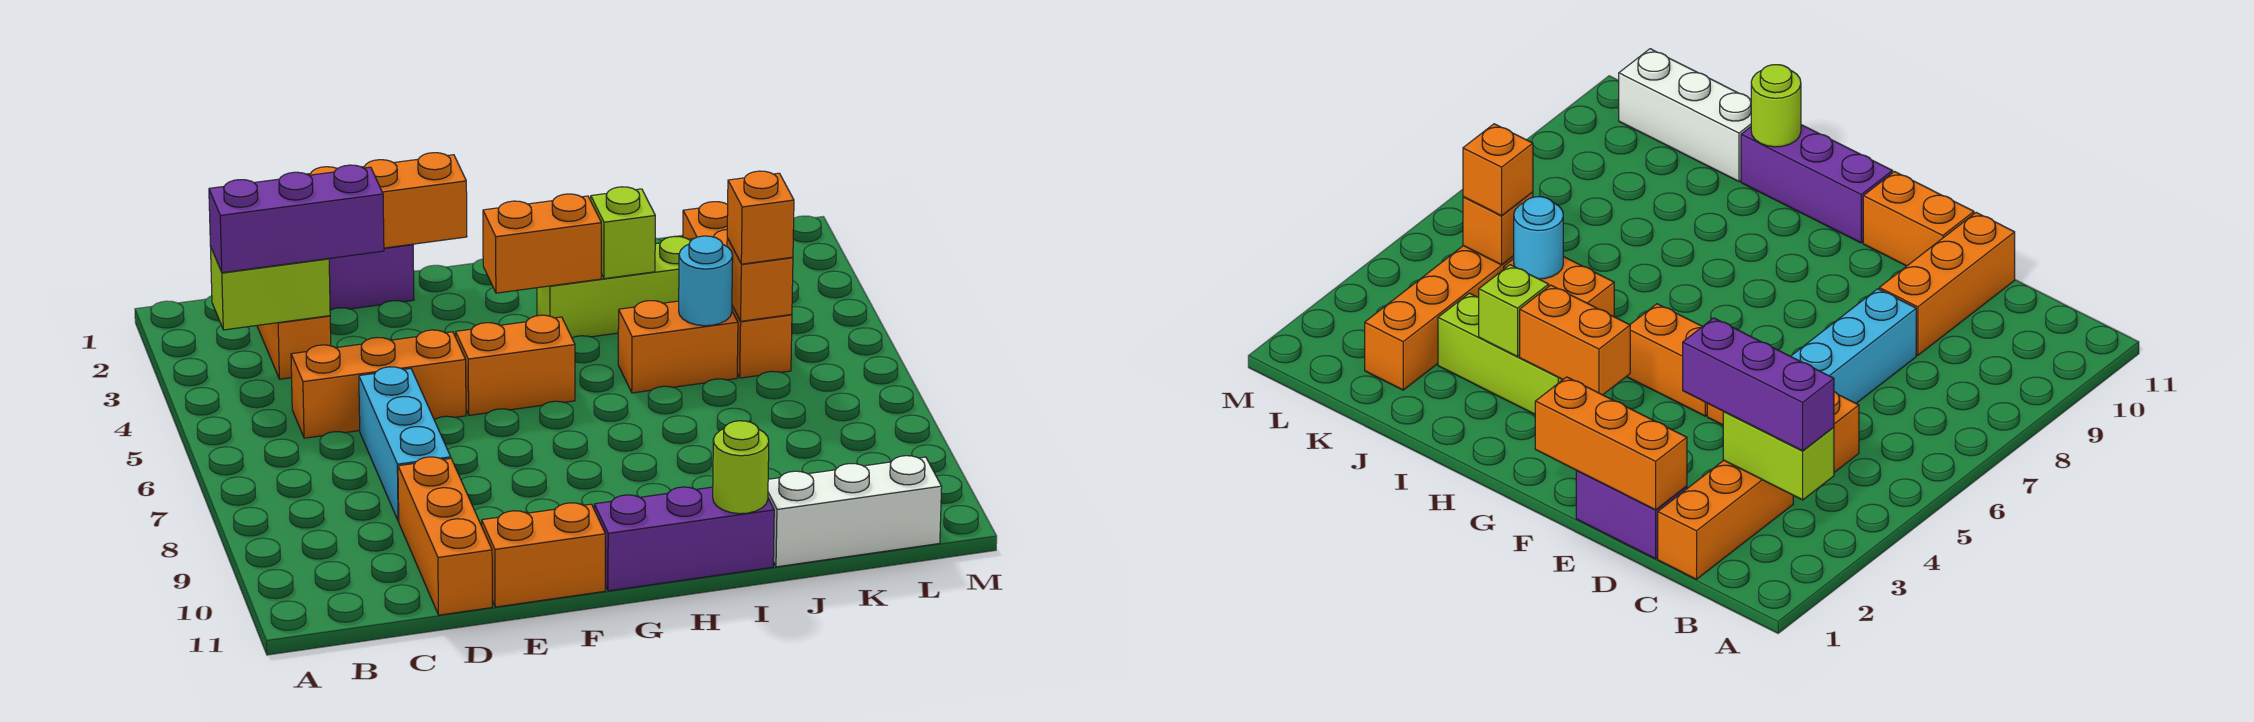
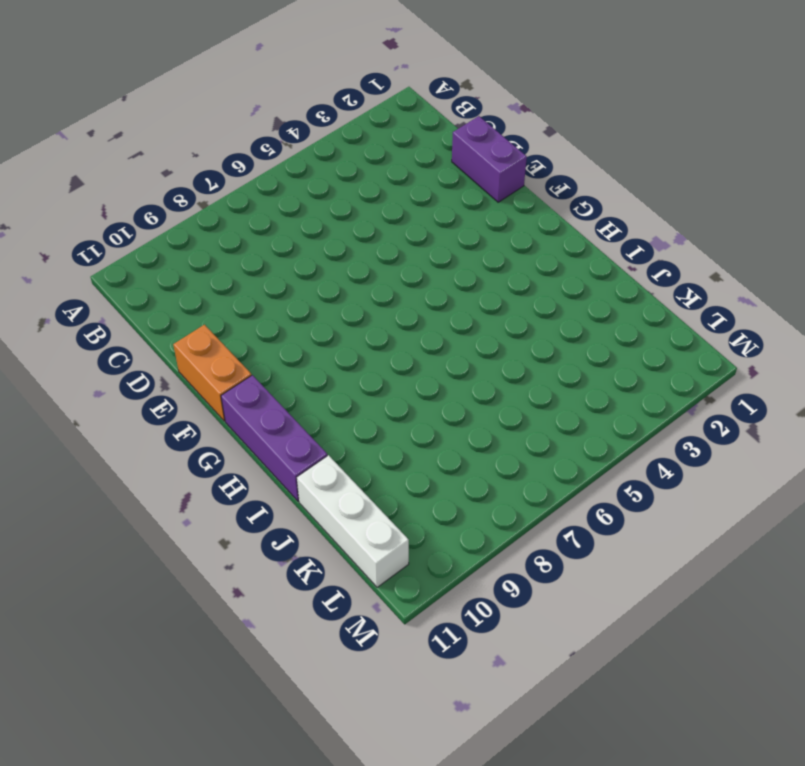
none -> orange 1x3 brick [257,316,331,379]
none -> orange 1x3 brick [291,330,466,438]
none -> cyan 1x3 brick [359,367,451,521]

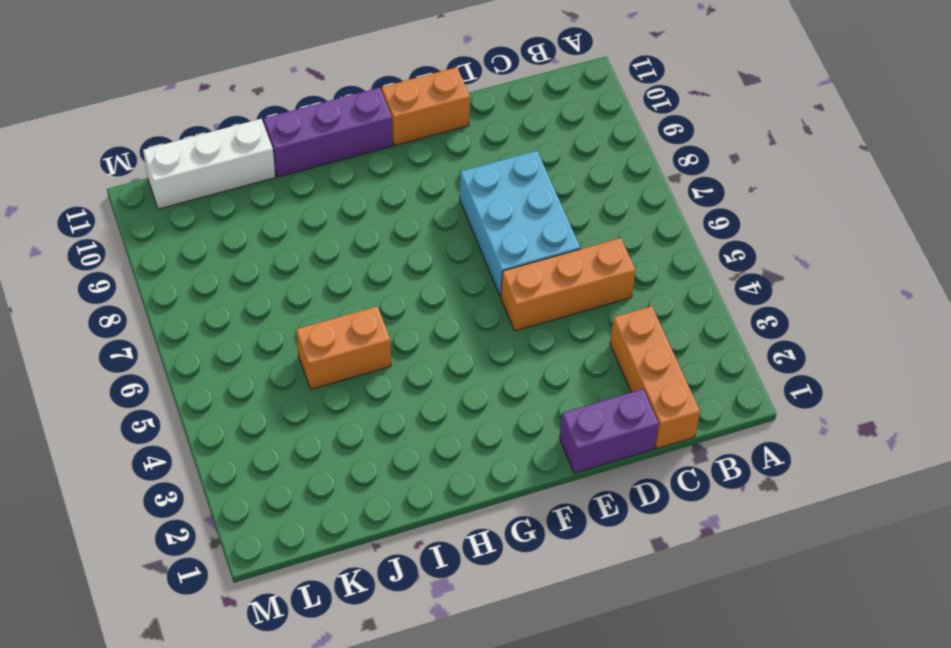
cyan 2x3 brick [460,151,580,297] -> cyan 1x3 brick [359,367,451,521]
none -> orange 1x3 brick [398,457,492,615]
none -> orange 1x2 brick [456,315,575,415]
none -> lime 1x3 brick [537,236,693,338]

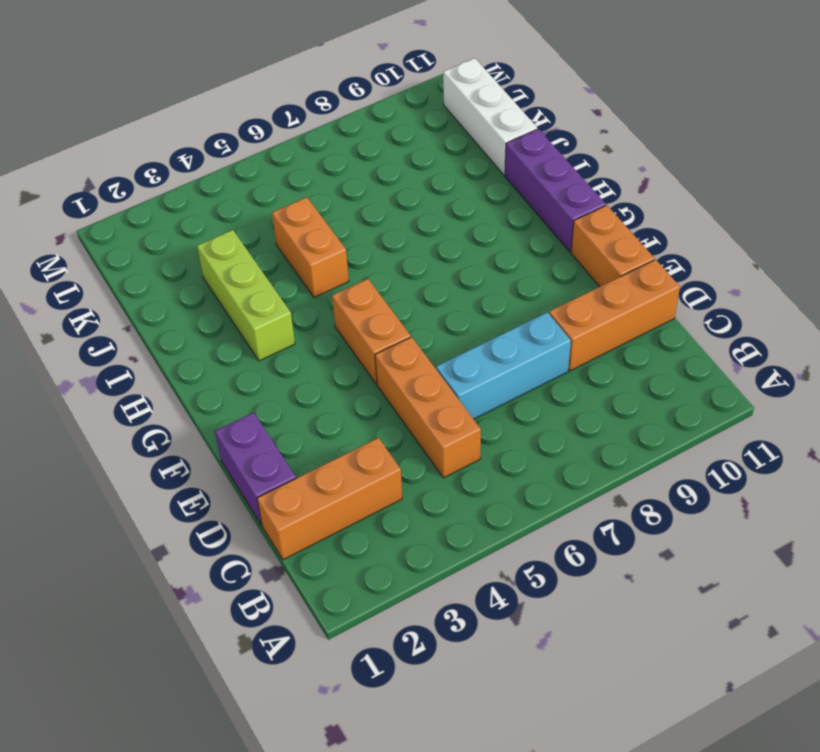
none -> orange 1x4 brick [683,202,792,378]
none -> lime 1x2 brick [210,246,330,330]
none -> orange 1x3 brick [307,153,467,248]

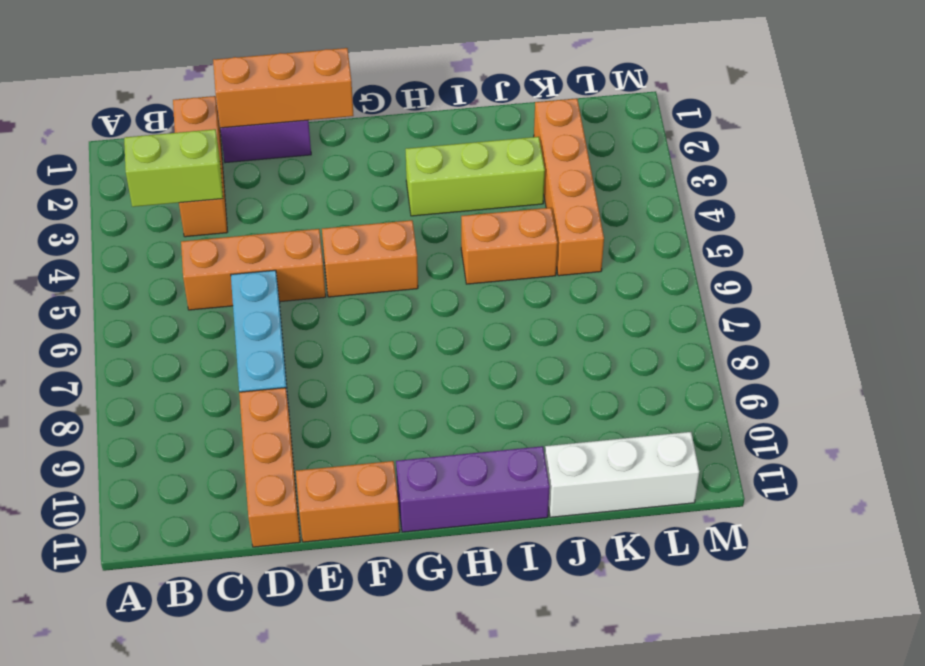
none -> orange 1x2 brick [483,194,601,293]
none -> lime 1x1 brick [591,187,655,279]
none -> lime 1x1 round brick [713,421,769,514]

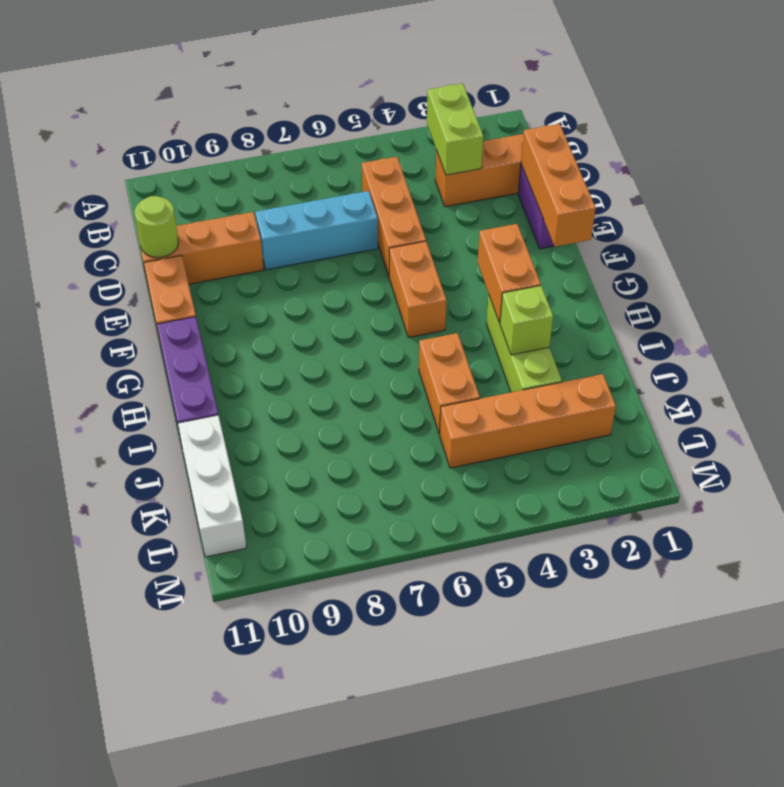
lime 1x1 round brick [135,196,178,258] -> lime 1x1 round brick moved to [713,421,769,514]
none -> cyan 1x1 round brick [679,236,733,326]
none -> orange 1x1 brick [727,238,793,321]
none -> purple 1x3 brick [209,165,384,273]

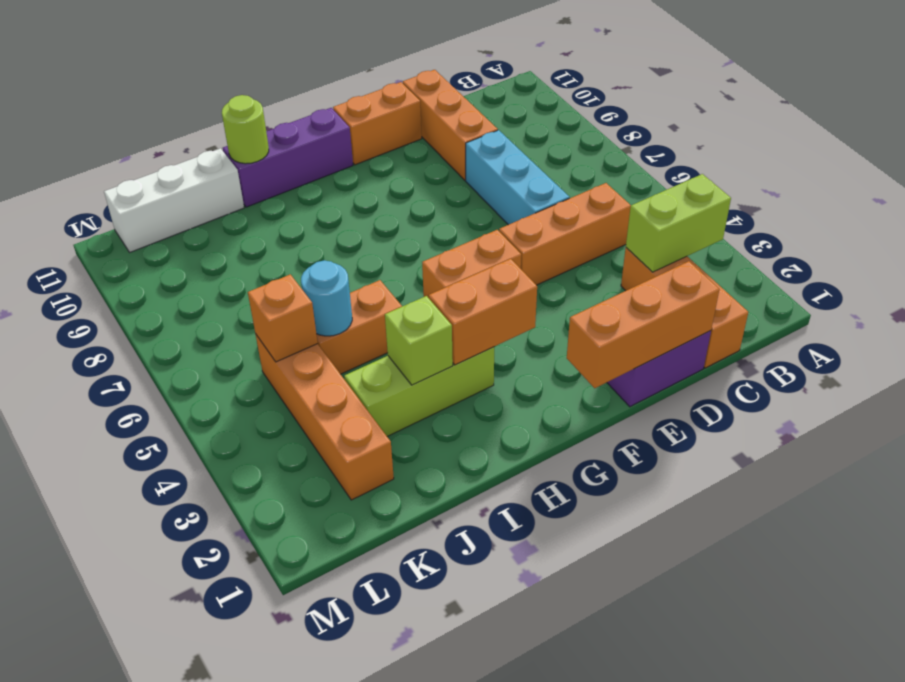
none -> purple 1x3 brick [209,165,384,273]
none -> orange 1x1 brick [727,171,794,264]

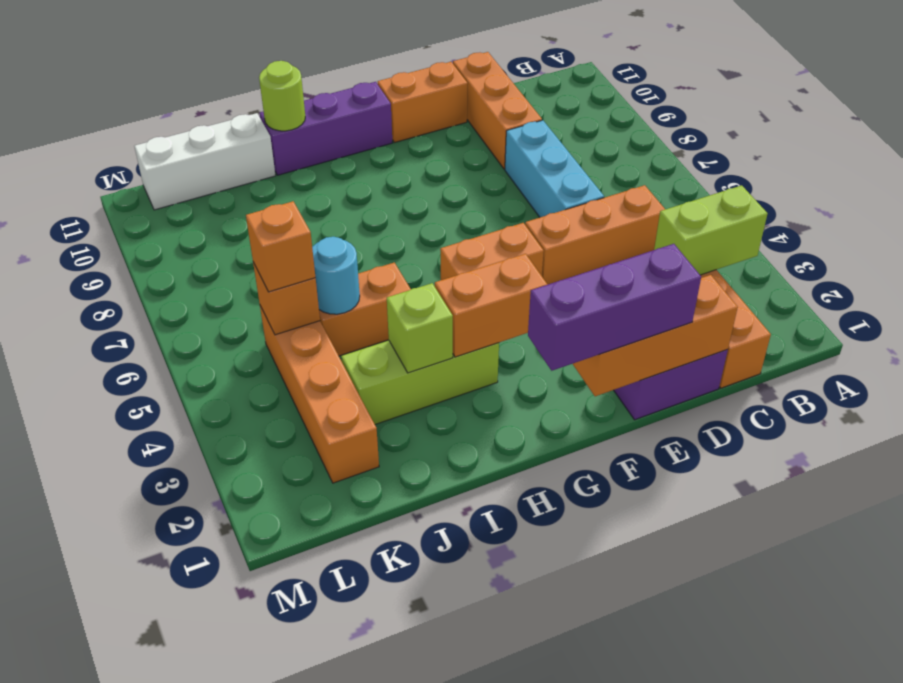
purple 1x3 brick [528,244,701,371] -> purple 1x3 brick moved to [209,165,384,273]

